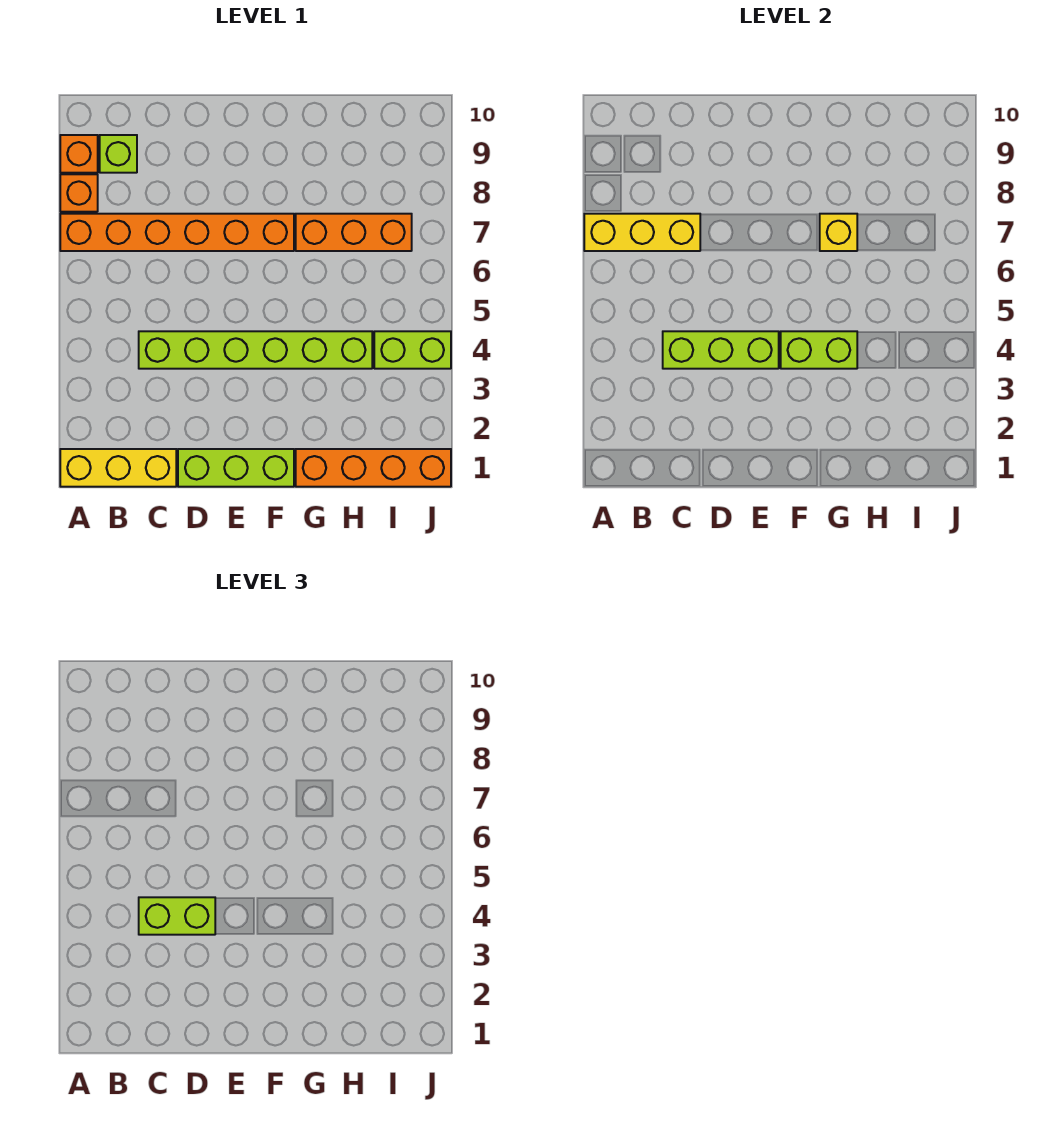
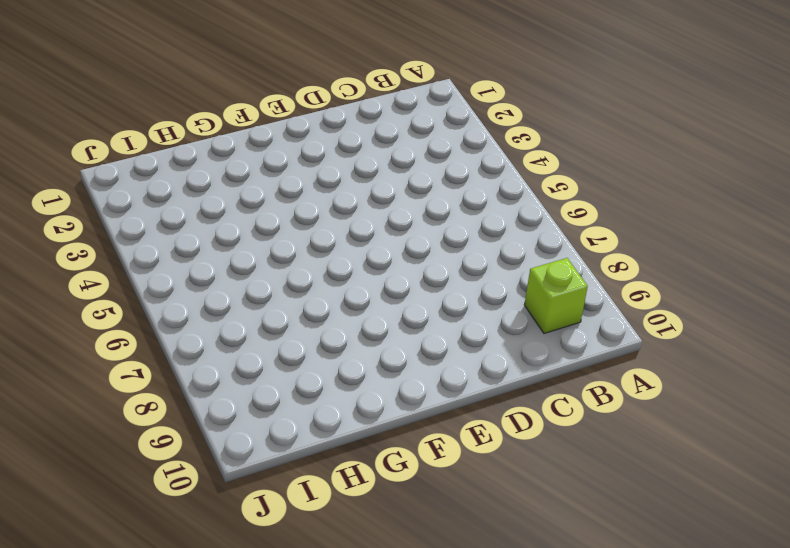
none -> yellow 1x3 brick [60,449,176,487]
none -> orange 1x6 brick [60,214,294,251]
none -> orange 1x1 brick [60,174,98,212]

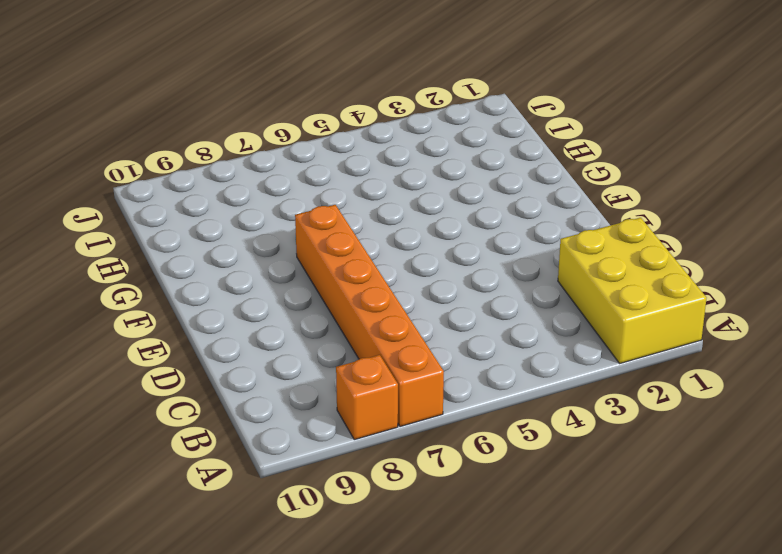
yellow 2x3 brick [558,218,706,363] -> yellow 1x3 brick [60,449,176,487]
none -> orange 1x1 brick [60,135,98,173]
none -> lime 1x1 brick [100,135,137,173]
none -> lime 1x6 brick [139,331,372,369]

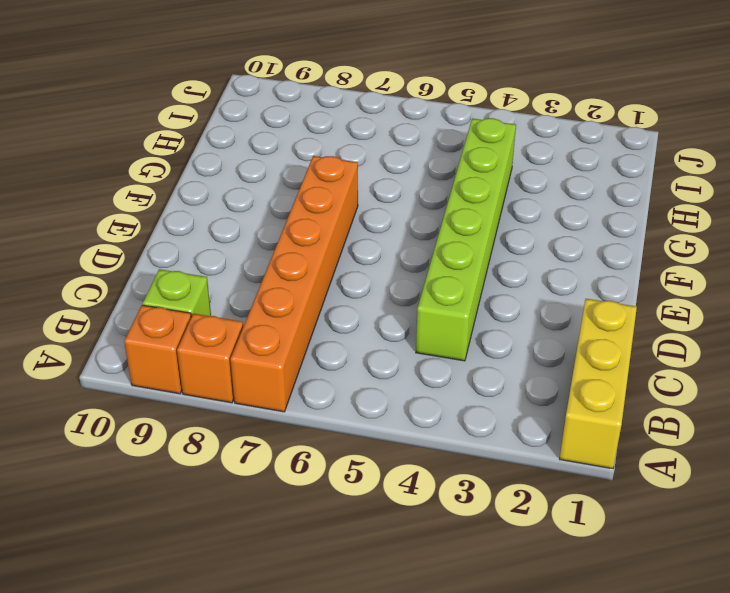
none -> lime 1x3 brick [178,449,294,487]
none -> orange 1x4 brick [296,449,451,487]
none -> orange 1x3 brick [296,214,412,251]

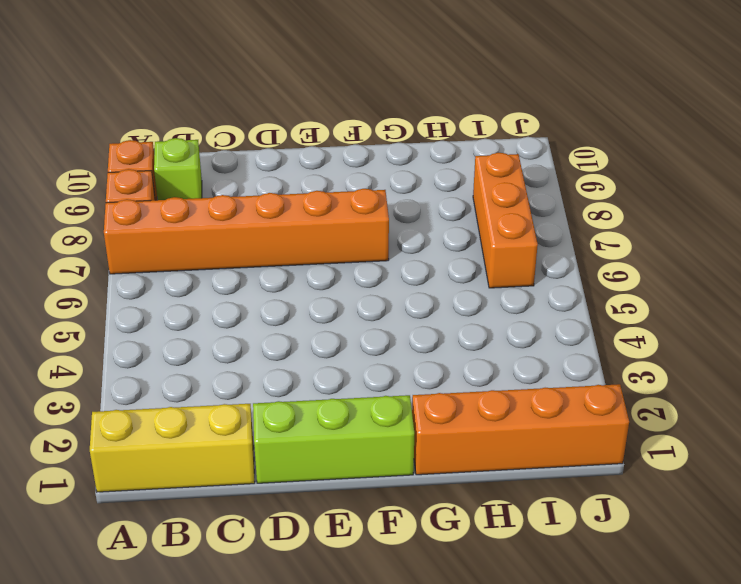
orange 1x3 brick [473,153,538,288] -> orange 1x3 brick turned to [296,214,412,251]
none -> lime 1x6 brick [139,331,372,369]
none -> lime 1x2 brick [374,331,451,369]
none -> yellow 1x3 brick [584,214,700,251]

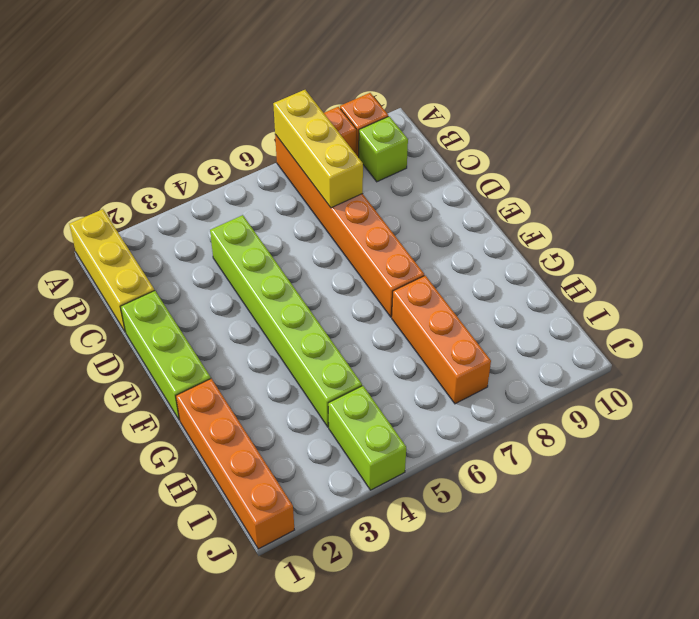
none -> lime 1x3 brick [663,331,779,369]
none -> lime 1x2 brick [781,331,857,369]
none -> yellow 1x1 brick [820,214,857,251]

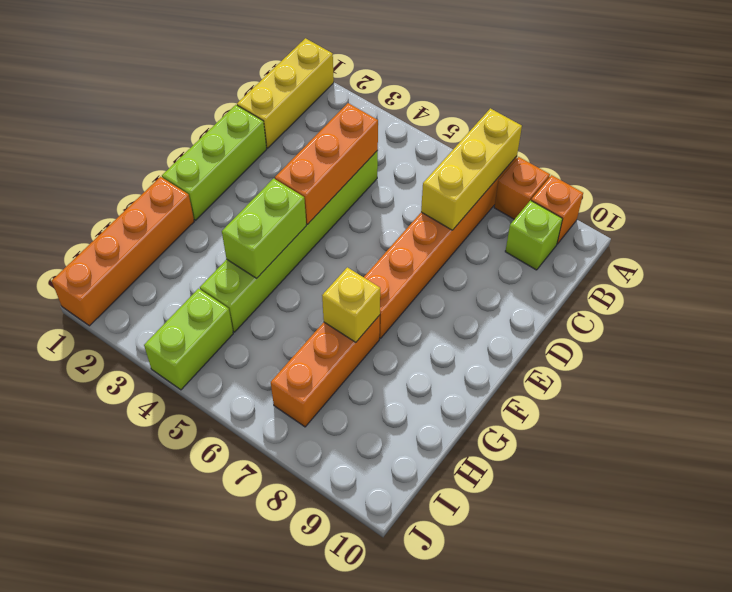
orange 1x3 brick [275,103,378,224] -> lime 1x3 brick [663,331,779,369]
none -> lime 1x2 brick [139,897,215,935]

